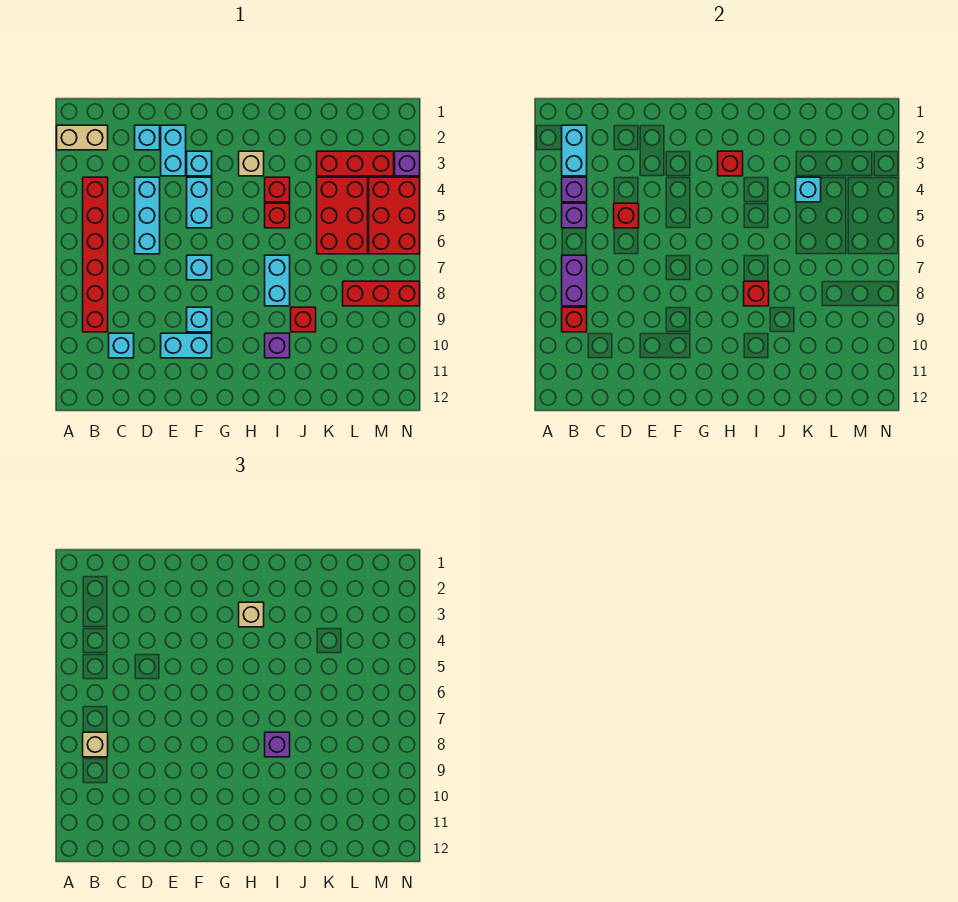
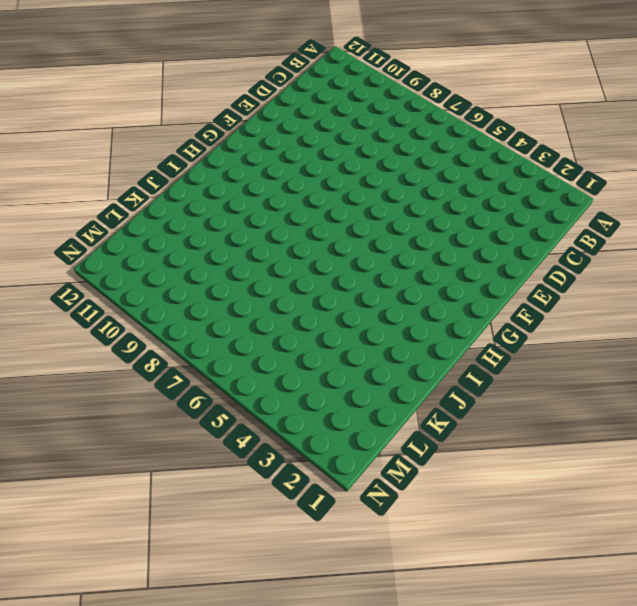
none -> tan 1x2 brick [57,125,108,150]
none -> red 1x6 brick [83,177,108,332]
none -> cyan 1x1 brick [109,333,134,358]
none -> cyan 1x1 brick [135,125,160,150]

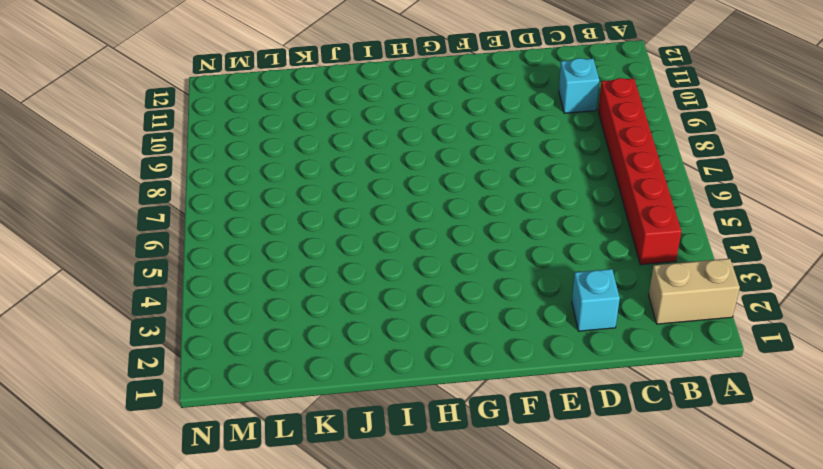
none -> cyan 1x3 brick [135,177,160,254]
none -> cyan 1x2 brick [161,125,186,176]
none -> cyan 1x2 brick [161,333,212,358]
none -> cyan 1x1 brick [187,151,212,176]

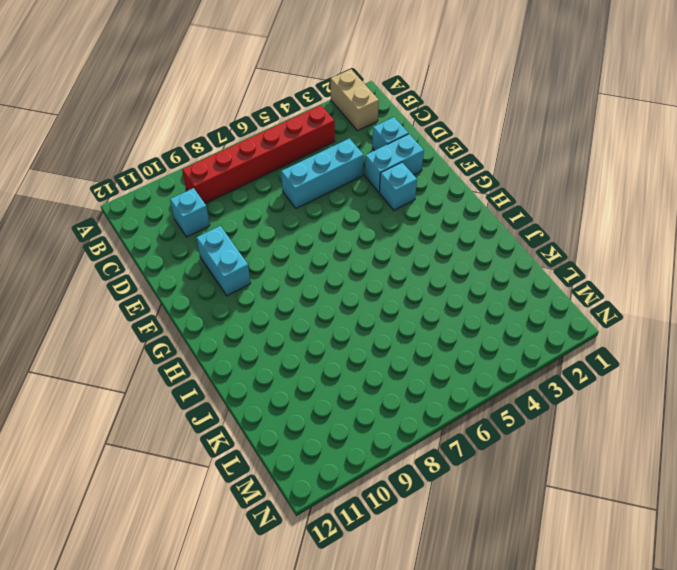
none -> cyan 1x2 brick [187,177,212,228]
none -> cyan 1x1 brick [187,255,212,280]
none -> cyan 1x1 brick [187,307,212,332]
none -> tan 1x1 brick [239,151,264,176]

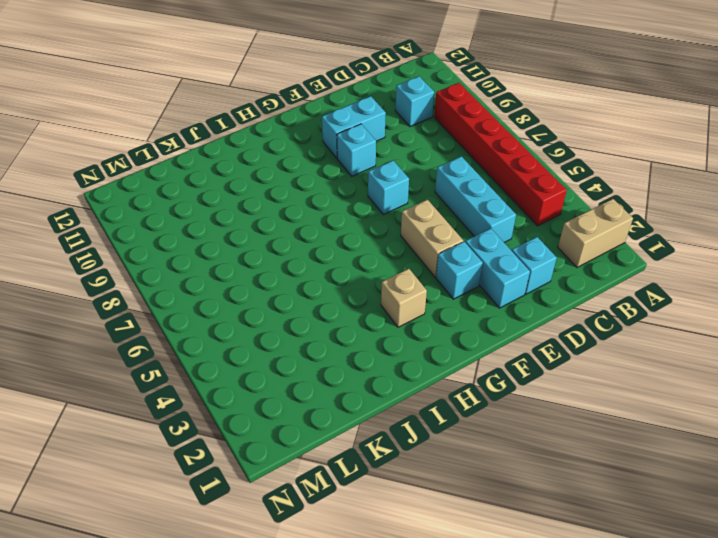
tan 1x2 brick [401,200,463,277] -> cyan 1x2 brick [187,177,212,228]
none -> red 1x1 brick [265,177,290,202]
none -> red 1x1 brick [265,203,290,228]
none -> cyan 1x2 brick [265,255,290,306]
none -> purple 1x1 brick [265,333,290,358]

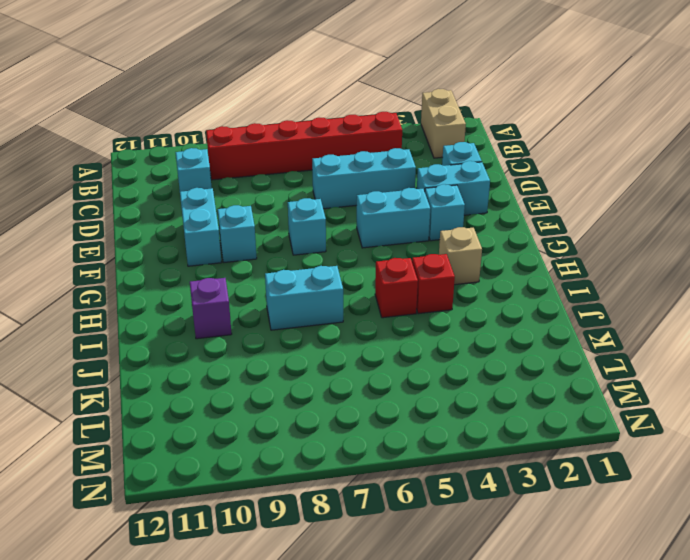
none -> red 1x1 brick [291,307,316,332]
none -> red 1x3 brick [317,151,394,176]
none -> red 2x3 brick [317,177,368,254]
none -> red 1x3 brick [343,281,420,306]

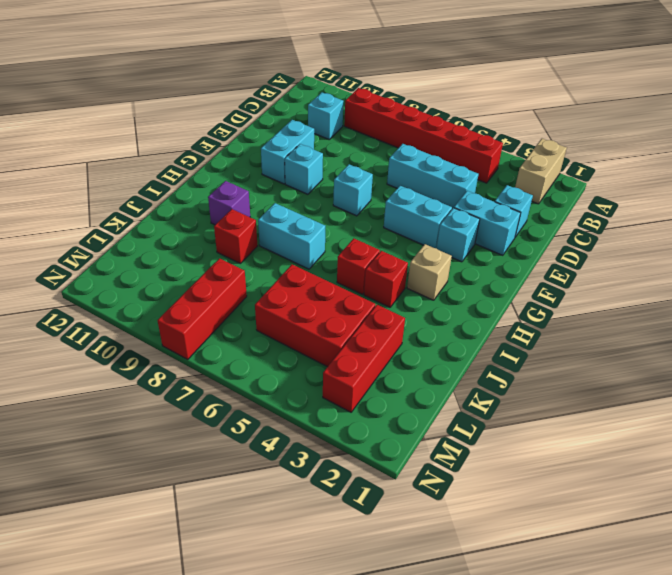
none -> red 2x3 brick [369,177,420,254]
none -> purple 1x1 brick [395,151,420,176]
none -> cyan 1x2 brick [562,125,587,176]
none -> purple 1x1 brick [562,177,587,202]

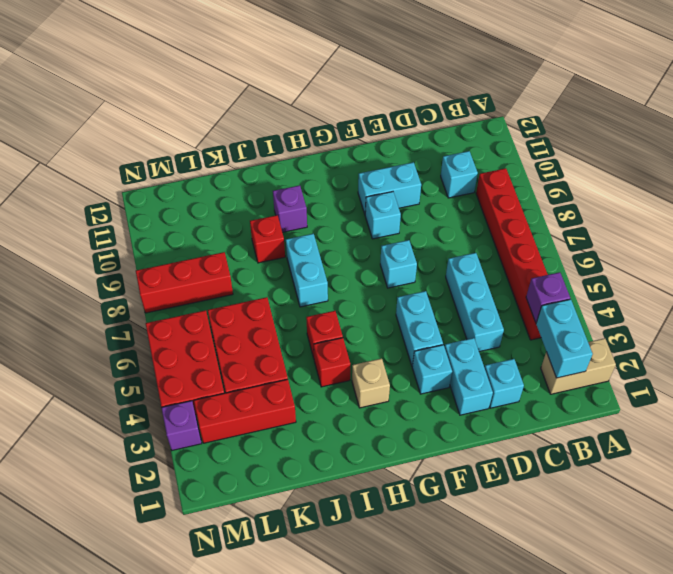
none -> purple 1x1 brick [562,203,587,228]
none -> purple 1x2 brick [562,255,587,306]
none -> red 1x1 brick [562,307,587,332]
none -> red 1x1 brick [614,203,639,228]

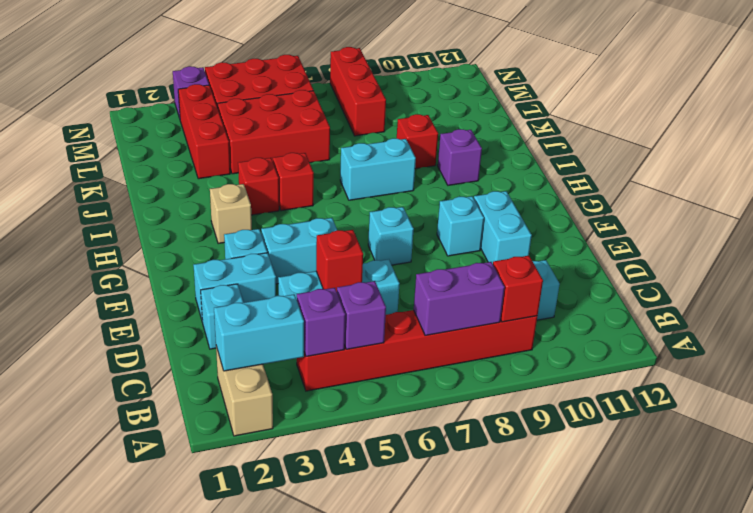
none -> red 1x1 brick [718,151,743,176]
none -> red 1x1 brick [744,281,769,306]
none -> cyan 1x1 brick [796,177,821,202]
none -> tan 1x1 brick [83,732,108,757]

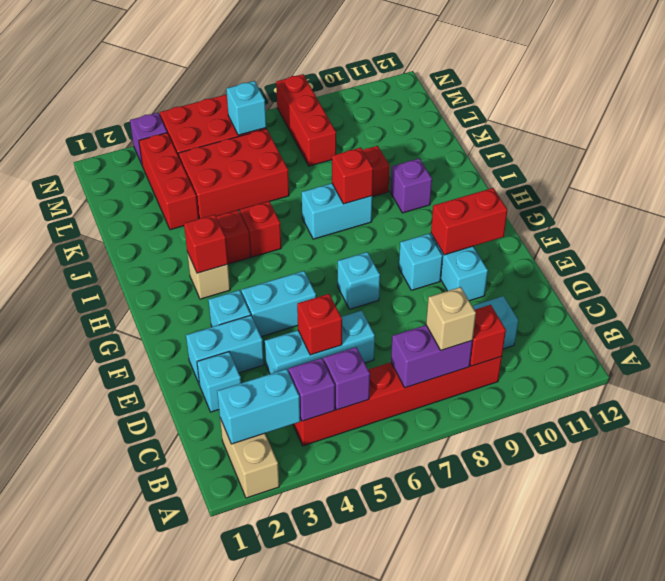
red 1x2 brick [431,188,507,255] -> none
cyan 1x1 brick [226,81,266,135] -> cyan 1x1 brick moved to [796,177,821,202]
none -> tan 1x1 brick [239,602,264,627]
none -> purple 1x1 brick [265,732,290,757]

